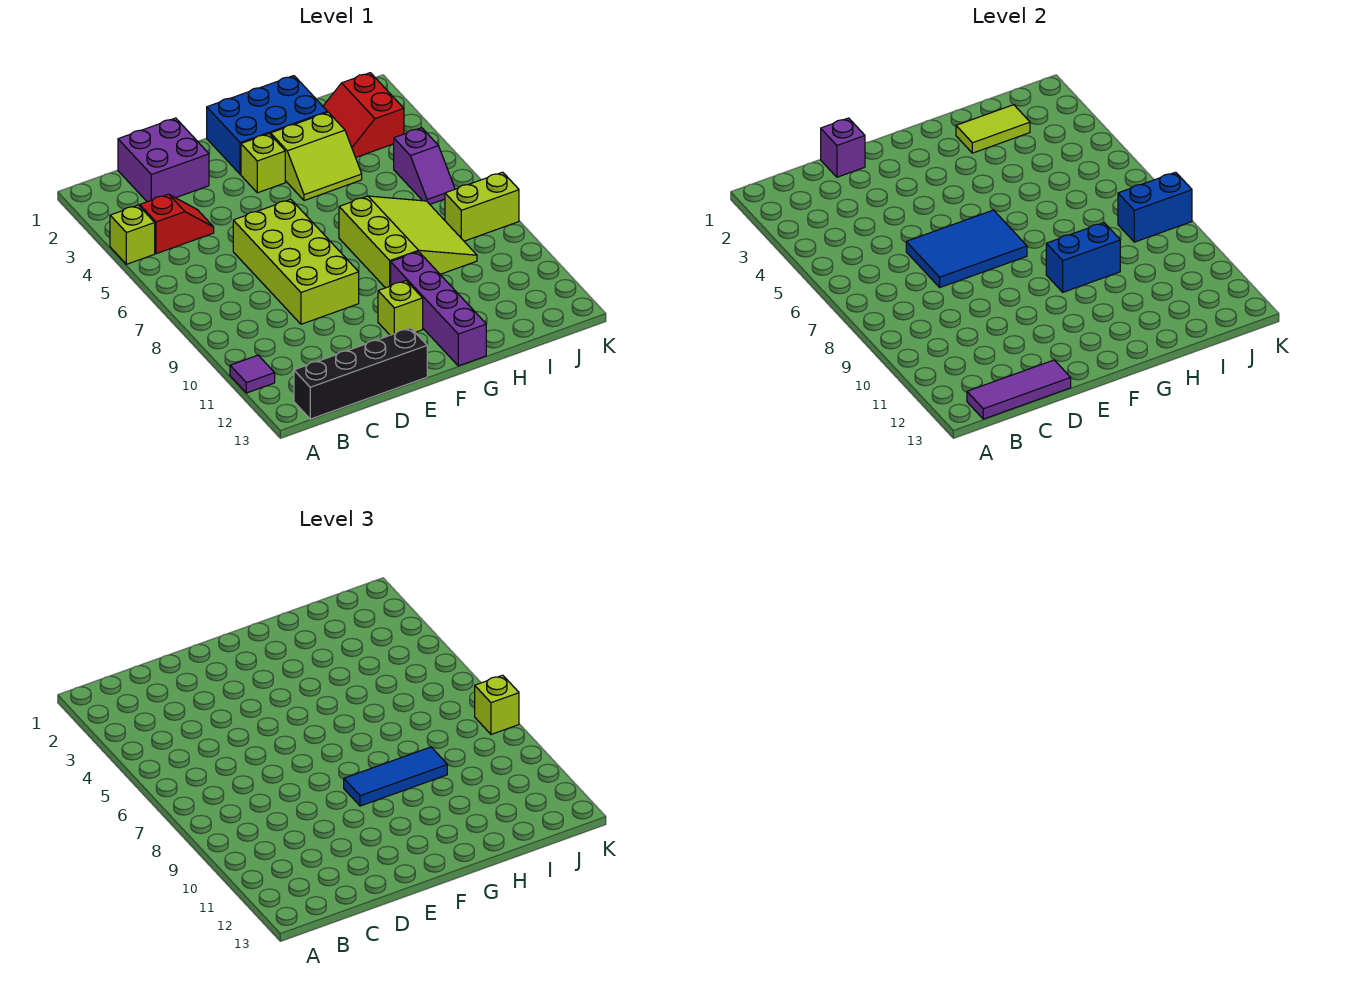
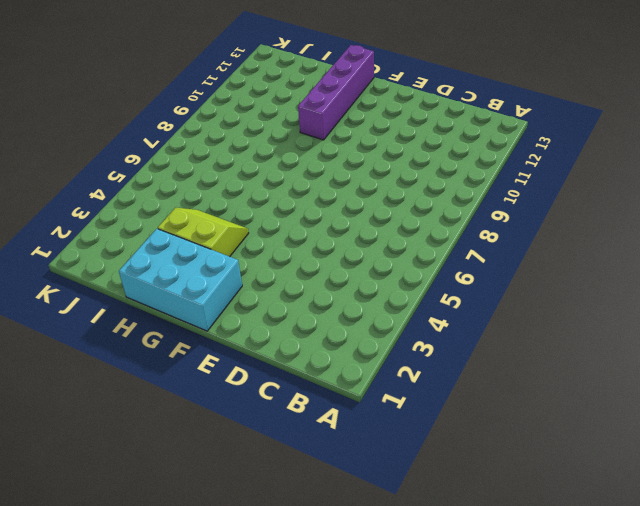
cyan 2x3 brick [119,229,242,331] -> blue 2x3 brick [207,76,328,174]
none -> lime 1x1 brick [110,205,155,264]
none -> purple 1x1 tile [230,355,275,393]
none -> red 1x2 slope [140,194,214,254]

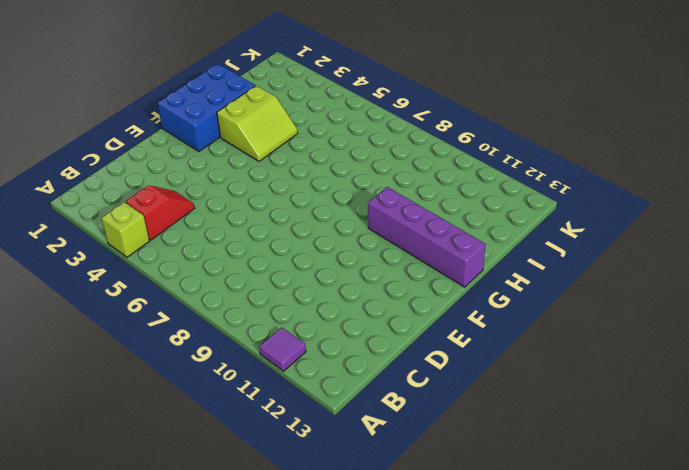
none -> black 1x4 brick [294,328,427,419]
none -> purple 2x2 brick [118,118,209,202]
none -> lime 2x4 brick [233,199,359,324]

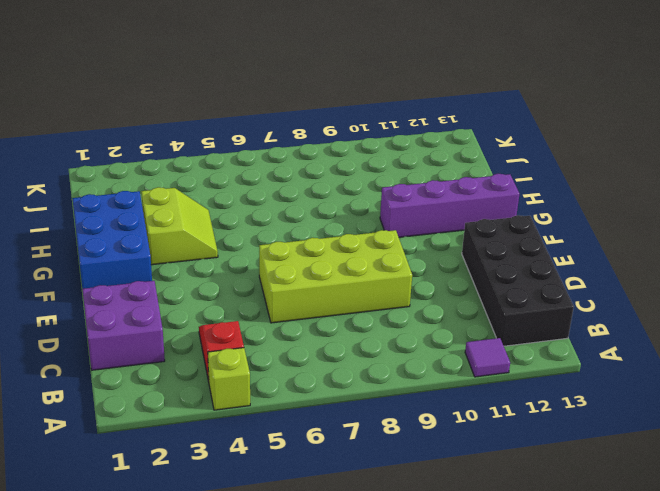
black 2x4 brick [462,215,574,346] -> black 1x4 brick [294,328,427,419]
none -> lime 1x1 brick [241,134,285,193]
none -> lime 1x1 brick [378,281,423,335]
none -> lime 3x3 slope [339,196,477,288]

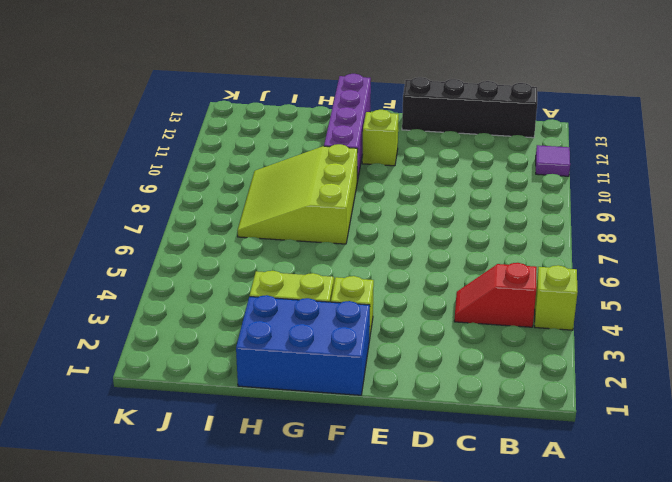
none -> purple 2x2 brick [118,118,209,202]
none -> lime 2x4 brick [233,199,359,324]
none -> red 2x2 slope [323,73,404,157]

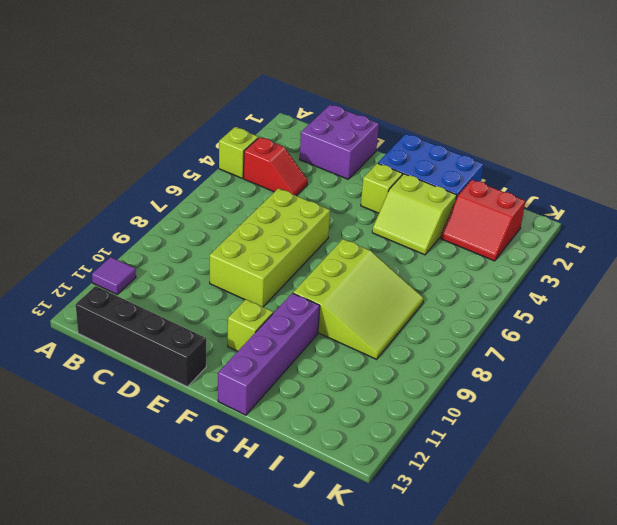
red 2x2 slope [441,180,525,261] -> red 2x2 slope turned to [323,73,404,157]
none -> purple 1x2 slope [394,128,455,204]
none -> lime 1x2 brick [445,172,519,241]
none -> purple 1x3 tile [967,360,1071,419]

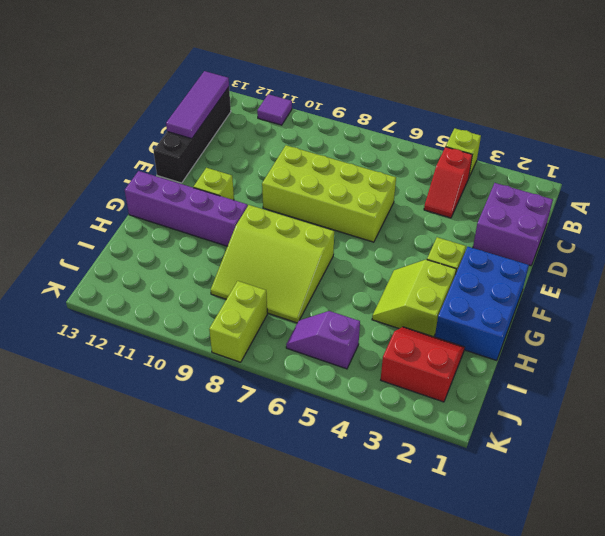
none -> purple 1x1 brick [821,118,865,177]
none -> blue 2x3 tile [906,210,1027,287]
none -> blue 1x2 brick [1046,223,1120,292]

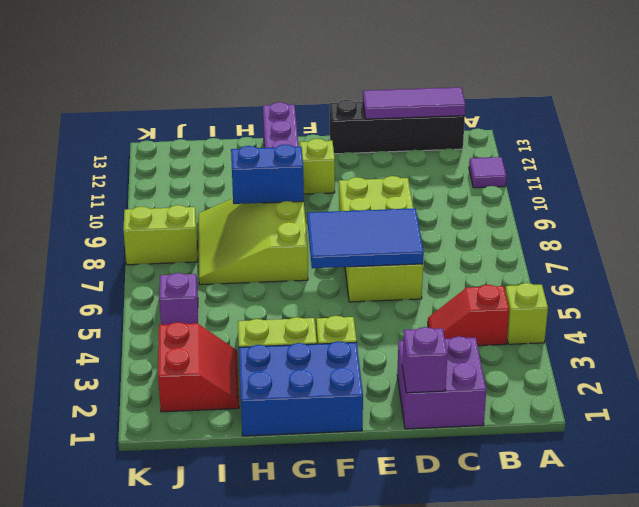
none -> lime 1x2 tile [956,105,1030,153]
none -> blue 1x2 brick [1118,172,1192,242]
none -> blue 1x3 tile [344,747,447,806]

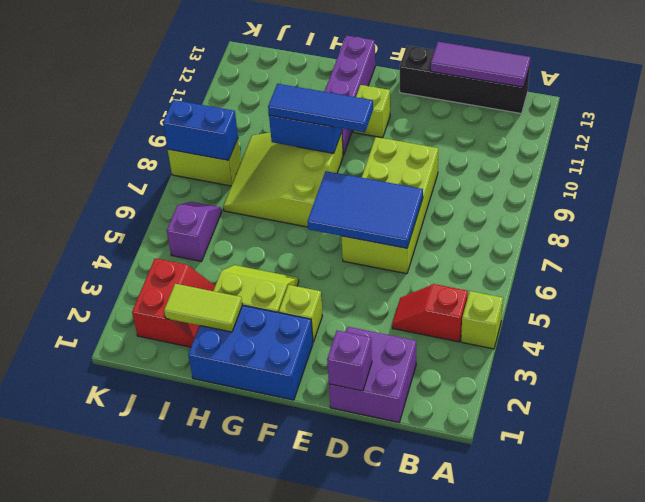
none -> purple 1x1 tile [230,355,275,393]
none -> lime 1x1 brick [475,675,519,734]

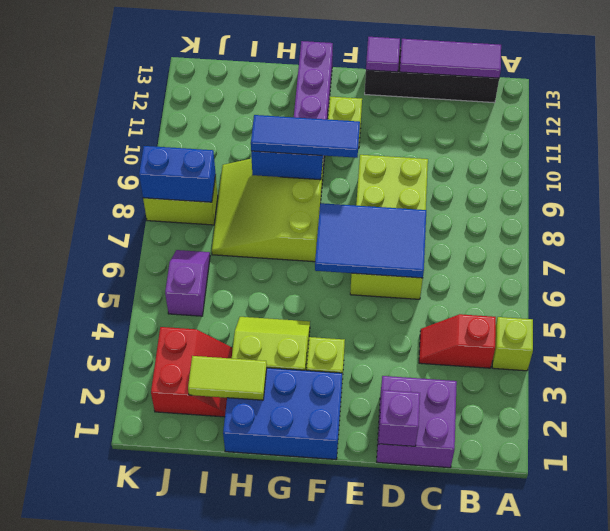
purple 1x1 tile [366,37,400,72] -> purple 1x1 tile moved to [230,355,275,393]
none -> lime 1x1 brick [475,675,519,734]

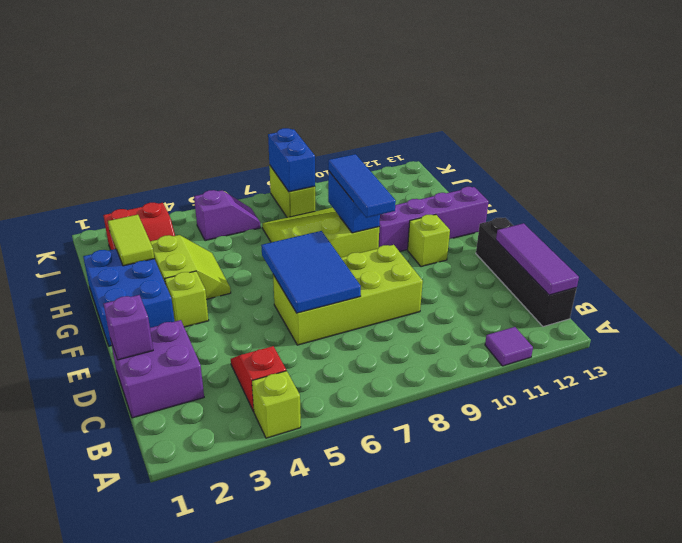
none -> lime 1x1 brick [475,675,519,734]

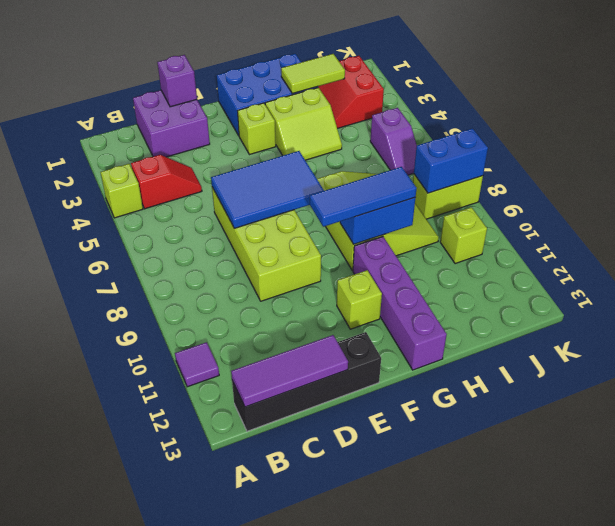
lime 1x1 brick [440,207,487,264] -> lime 1x1 brick moved to [475,675,519,734]

